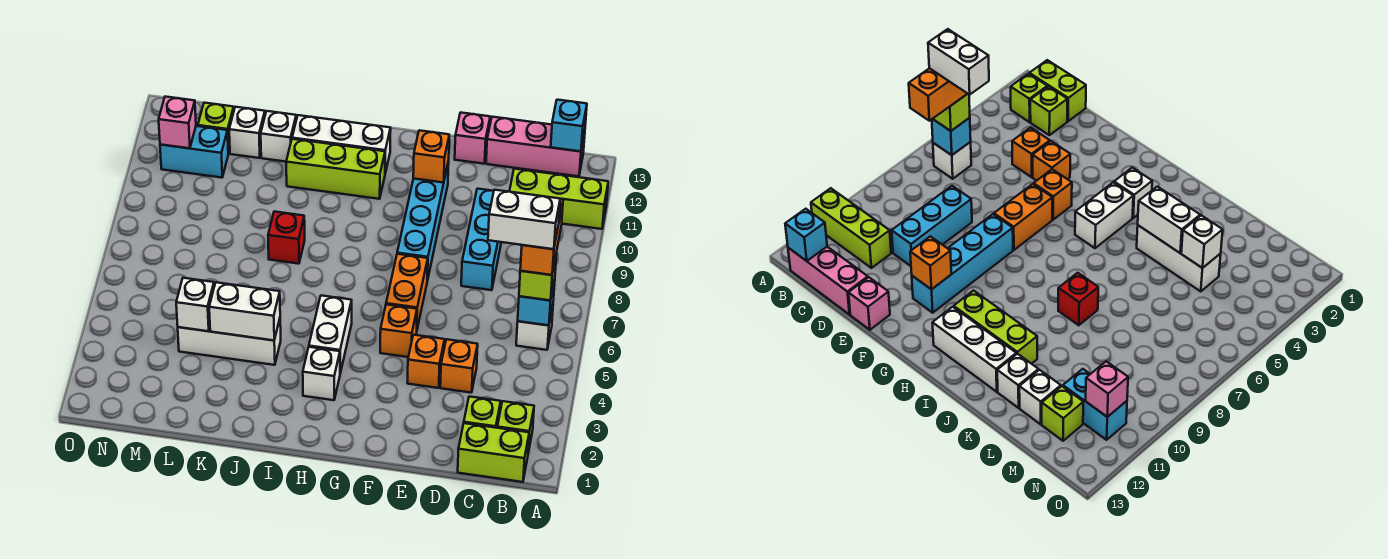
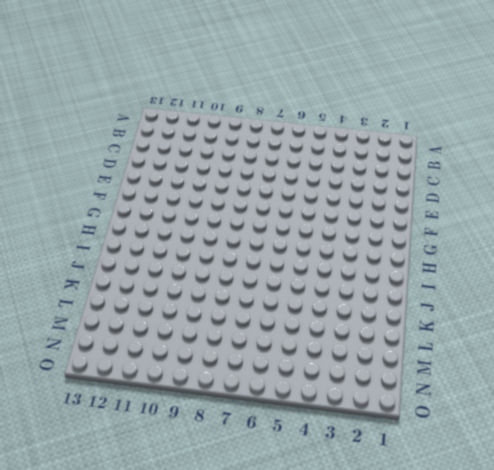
none -> lime 1x3 brick [509,169,608,229]
none -> lime 1x2 brick [458,423,529,482]
none -> lime 1x1 brick [497,401,534,453]
none -> white 1x1 brick [516,306,553,350]

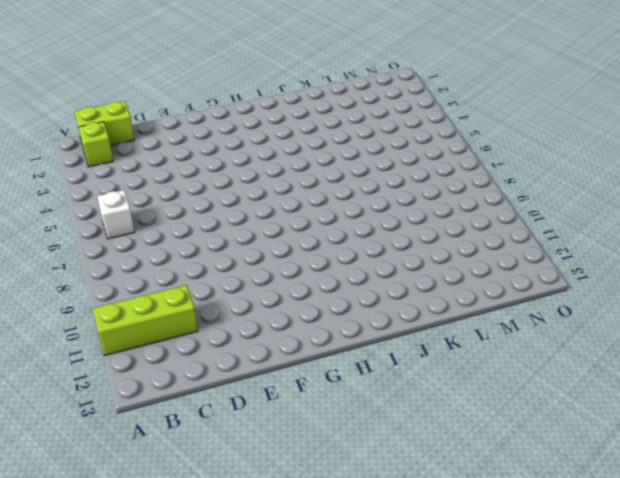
none -> pink 1x3 brick [486,117,585,176]
none -> lime 1x1 brick [464,397,501,428]
none -> orange 1x1 brick [440,339,478,393]
none -> cyan 1x3 brick [461,189,501,290]

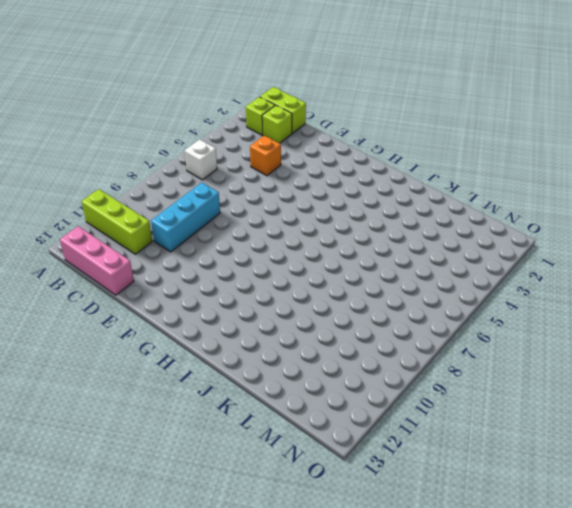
none -> orange 1x1 brick [407,335,445,388]
none -> pink 1x1 brick [455,113,490,164]
none -> orange 1x1 brick [380,305,417,357]
none -> orange 1x2 brick [386,254,428,329]

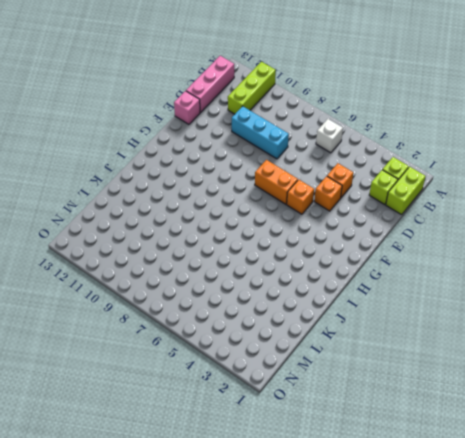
none -> cyan 1x4 brick [397,161,449,281]
none -> white 1x1 brick [303,347,340,400]
none -> white 1x2 brick [309,296,352,373]
none -> lime 1x3 brick [286,139,385,199]

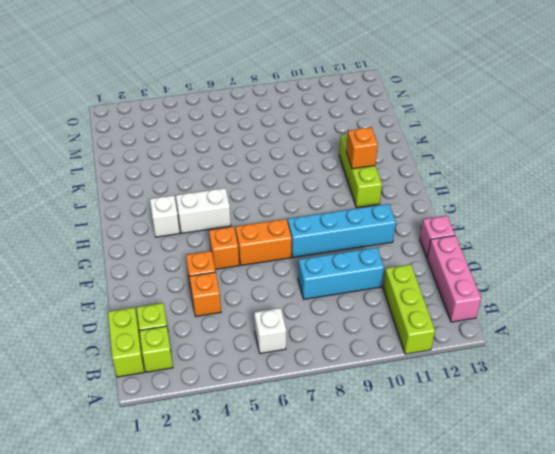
orange 1x1 brick [346,127,378,169] -> orange 1x1 brick moved to [413,130,449,183]
none -> white 1x3 brick [292,115,391,173]
none -> white 1x3 brick [178,319,281,365]
none -> red 1x1 brick [268,212,305,264]
none -> white 1x1 brick [261,111,296,162]

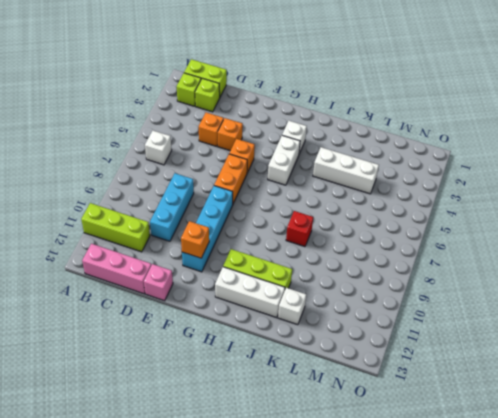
none -> white 1x1 brick [229,107,265,158]
none -> cyan 1x2 brick [160,126,228,178]
none -> lime 1x1 brick [198,103,234,154]
none -> cyan 1x1 brick [518,279,555,325]

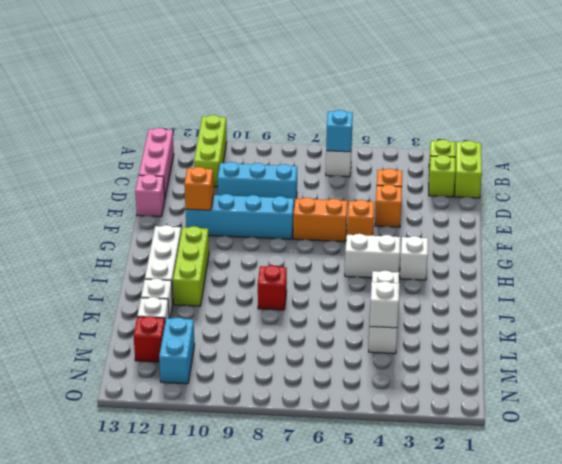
red 1x1 brick [134,316,165,362] -> lime 1x1 brick [198,103,234,154]
none -> cyan 1x1 brick [551,100,587,151]
none -> white 1x2 brick [209,282,280,340]
none -> pink 1x1 brick [159,97,196,148]
none -> lime 1x1 brick [519,253,557,300]

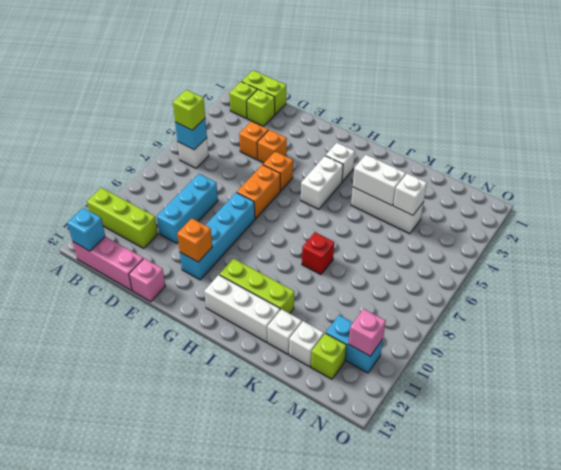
none -> orange 1x2 brick [520,199,563,275]
none -> white 1x2 brick [488,190,560,249]

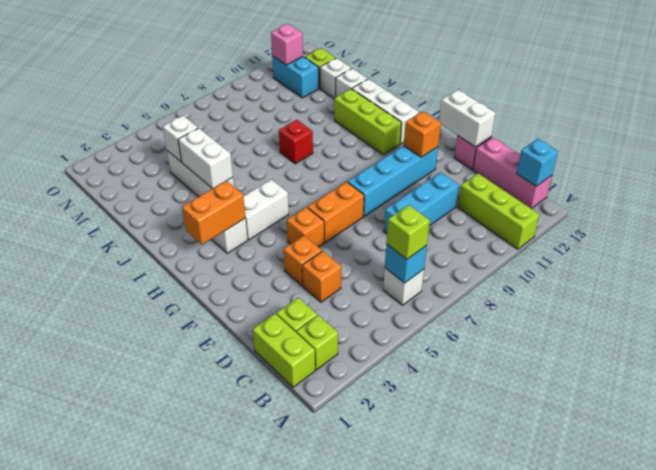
white 1x2 brick [439,90,495,147] -> white 1x2 brick moved to [488,190,560,249]
orange 1x2 brick [182,181,245,245] -> orange 1x2 brick moved to [520,199,563,275]

